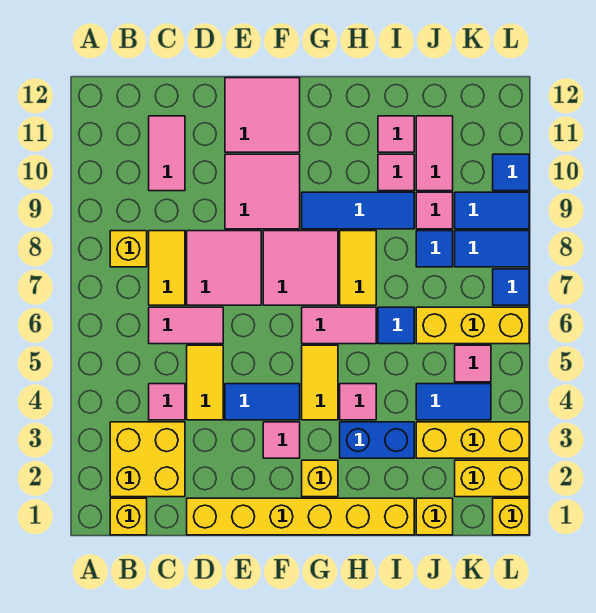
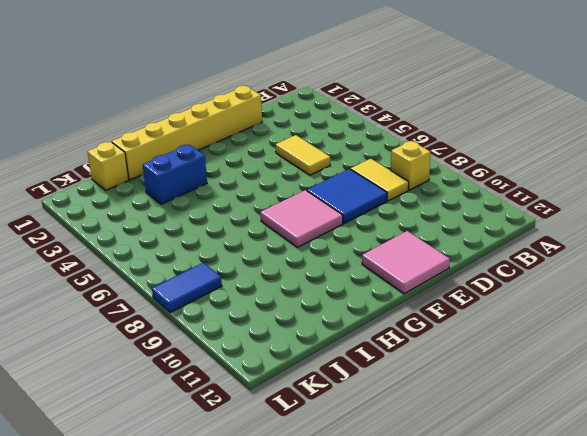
blue 2x2 tile [307,169,387,224] -> pink 2x2 tile [187,231,261,305]
none -> yellow 1x1 brick [110,498,147,535]
none -> yellow 2x2 brick [110,422,185,497]
none -> pink 1x1 tile [149,384,185,420]
none -> pink 1x2 tile [149,307,223,344]

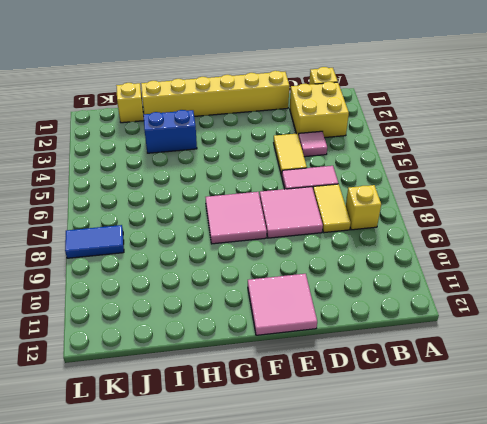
none -> pink 1x2 tile [149,116,185,191]
none -> blue 1x2 tile [225,384,300,420]
none -> pink 2x2 tile [225,154,300,229]
none -> pink 1x1 tile [263,422,300,458]

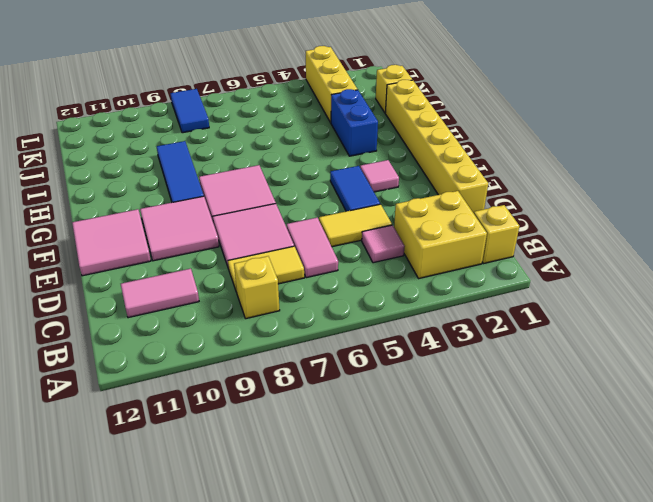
none -> yellow 1x1 brick [302,460,338,497]
none -> yellow 1x2 tile [302,345,338,420]
none -> pink 1x2 tile [302,307,376,344]
none -> pink 1x1 tile [340,384,376,420]

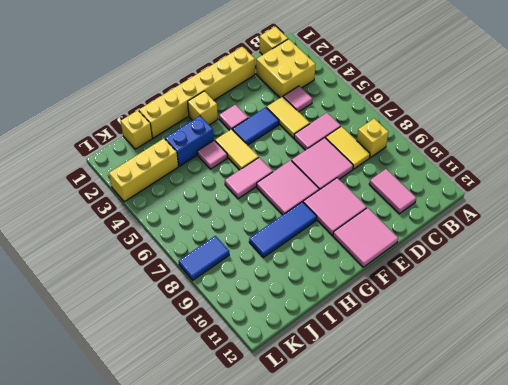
none -> yellow 1x2 tile [340,231,376,305]
none -> blue 1x1 tile [378,307,414,344]
none -> pink 1x1 tile [378,154,414,191]
none -> pink 1x1 tile [378,116,414,152]

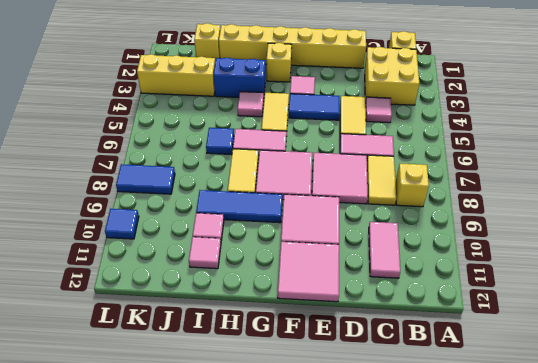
none -> blue 1x2 tile [416,384,491,420]
none -> yellow 1x3 brick [416,307,529,344]
none -> blue 1x1 tile [416,231,453,267]
none -> pink 1x1 tile [416,192,453,229]

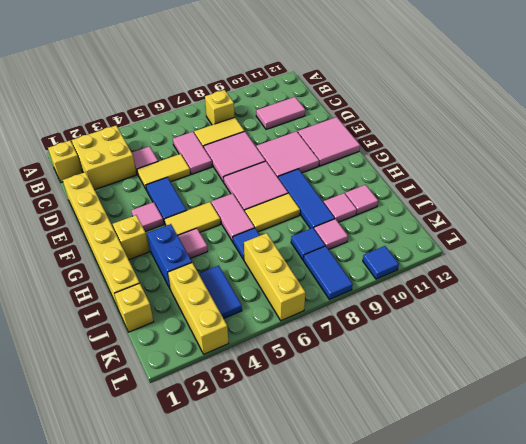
none -> pink 1x2 tile [416,116,453,191]
none -> yellow 1x2 brick [455,460,529,497]
none -> pink 1x1 tile [455,345,491,382]
none -> blue 1x2 tile [455,192,529,229]

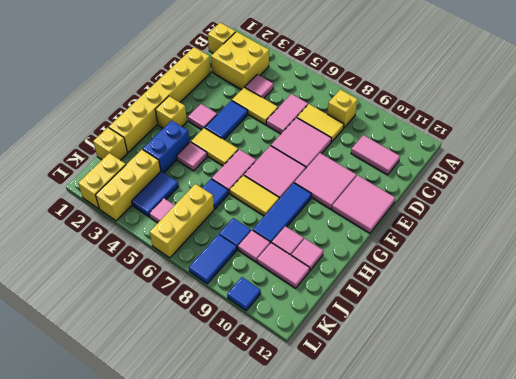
none -> blue 1x2 tile [455,192,529,229]
none -> yellow 1x1 brick [493,498,529,535]
none -> blue 1x1 tile [493,269,529,305]

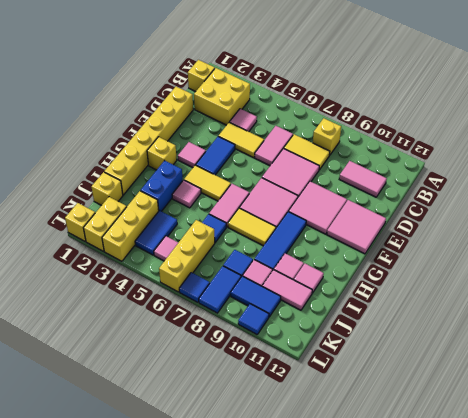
blue 1x2 tile [231,276,281,317] -> blue 1x2 tile turned to [455,192,529,229]

